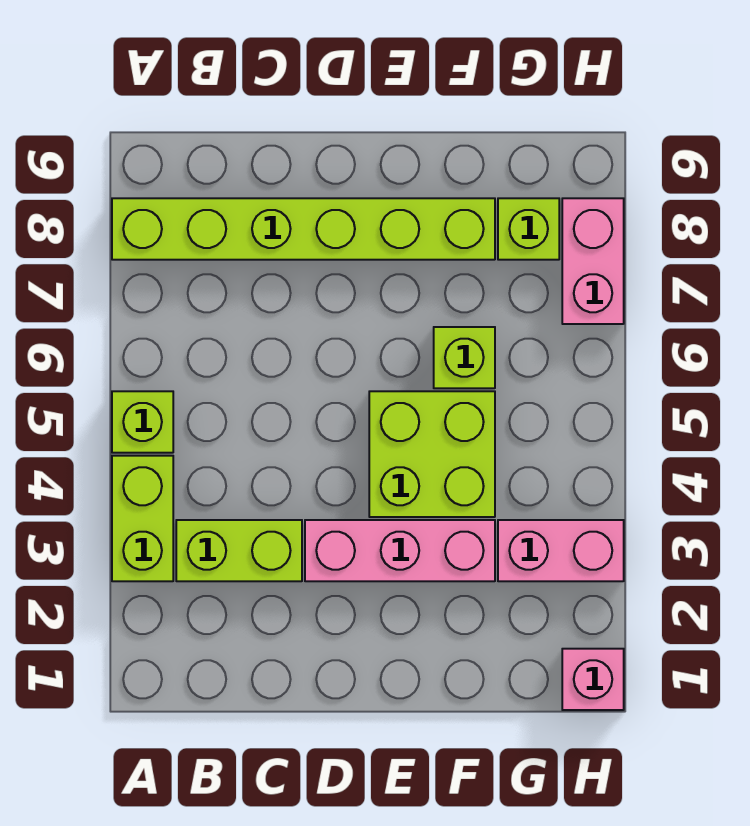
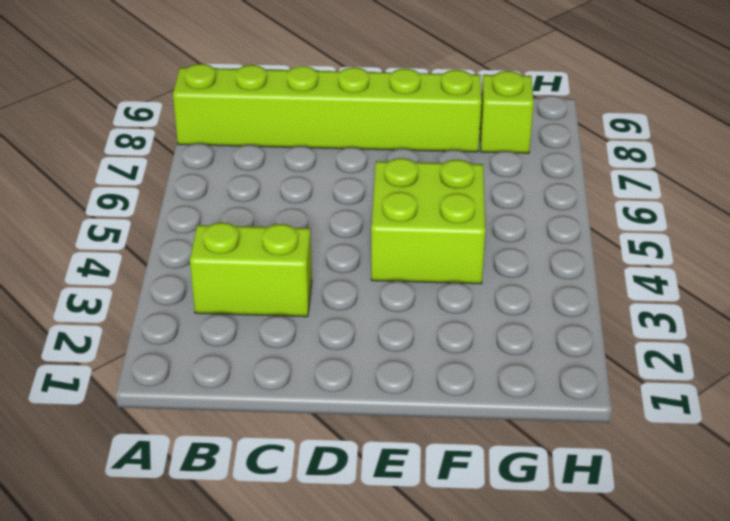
none -> lime 1x2 brick [112,456,173,581]
none -> lime 1x1 brick [112,391,173,453]

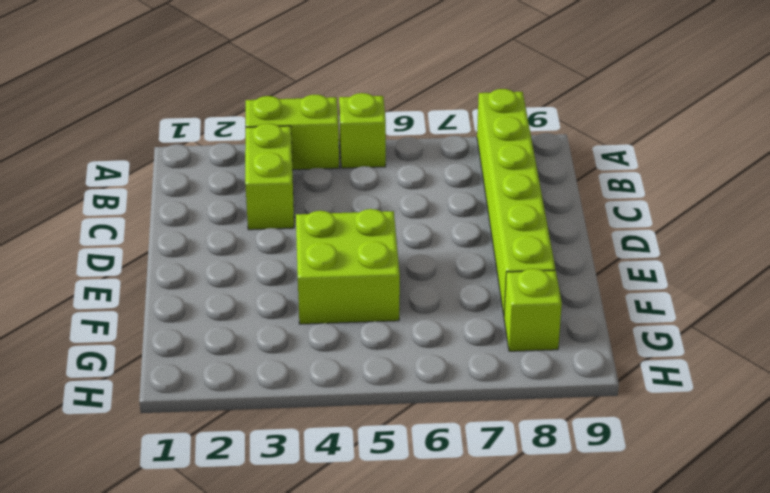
none -> pink 1x3 brick [305,520,495,581]
none -> lime 1x1 brick [434,327,495,388]

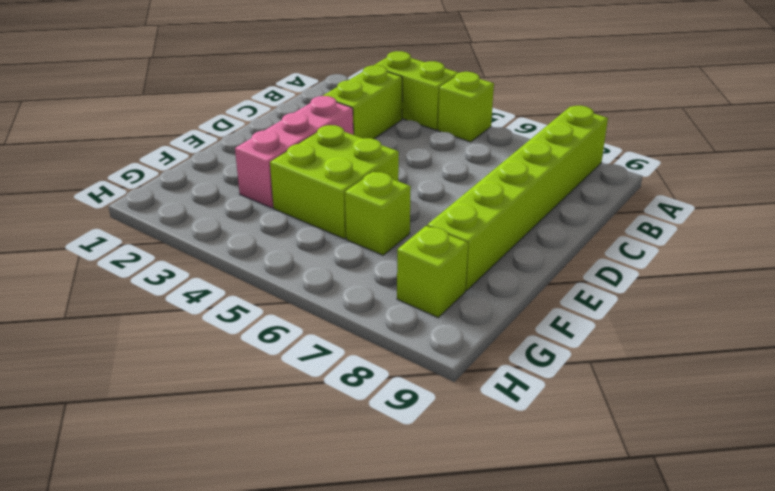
none -> pink 1x2 brick [498,520,624,581]
none -> pink 1x1 brick [562,649,624,710]

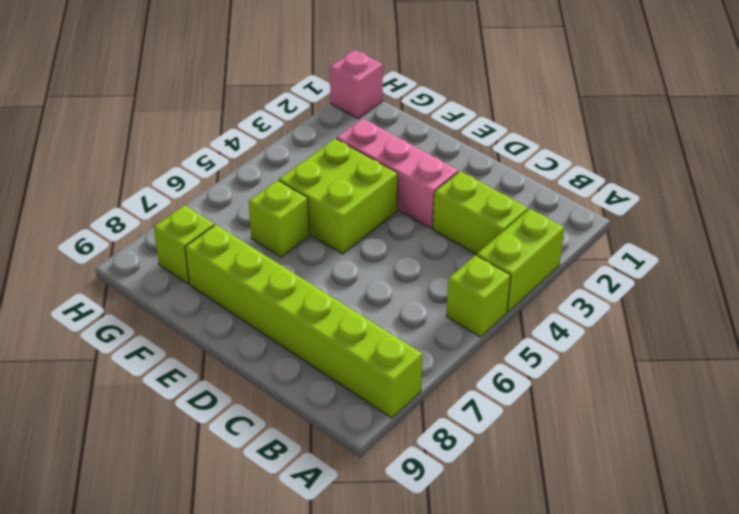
none -> pink 1x2 brick [498,520,624,581]
none -> pink 1x2 brick [562,198,624,324]

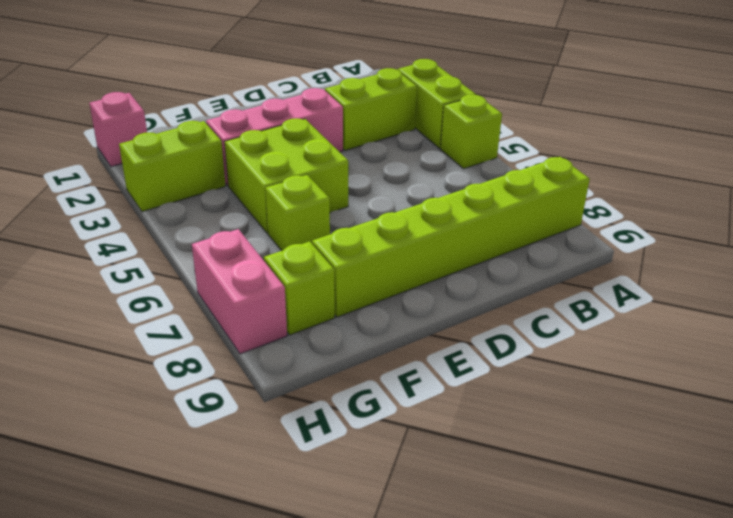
lime 1x2 brick [119,121,226,212] -> pink 1x2 brick [498,520,624,581]

